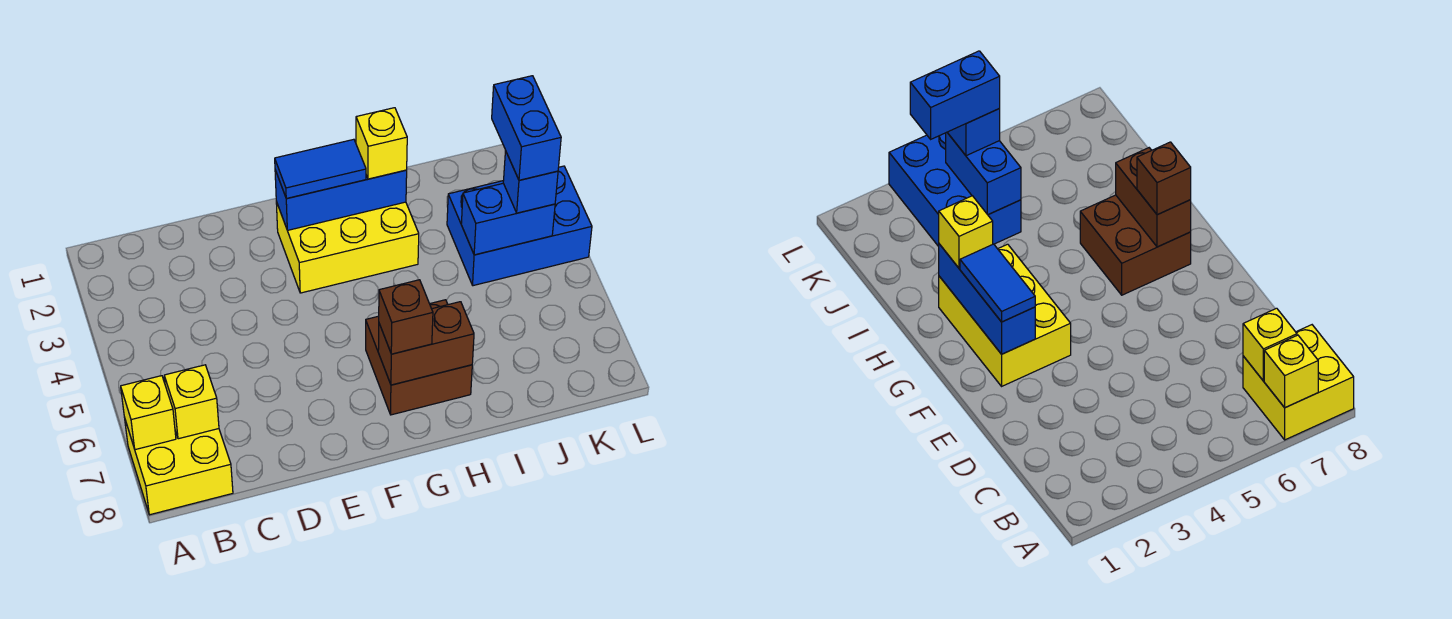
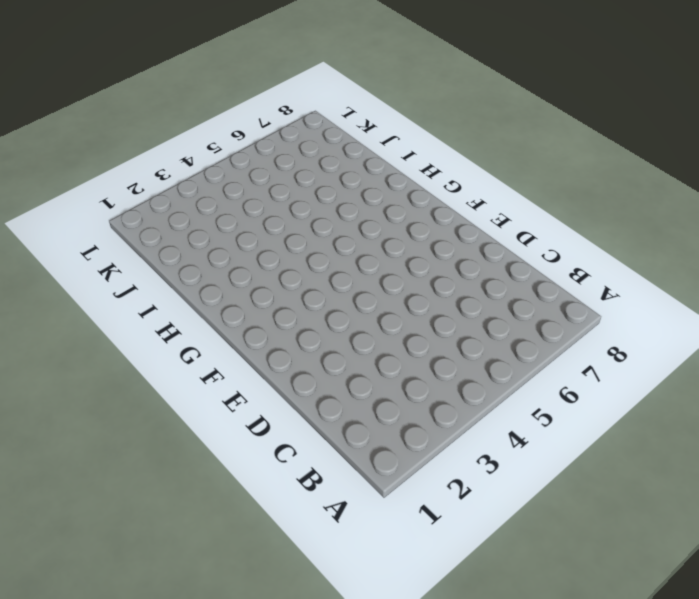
none -> yellow 2x2 brick [125,420,233,515]
none -> yellow 2x3 brick [276,202,419,293]
none -> brown 2x2 brick [366,300,472,415]

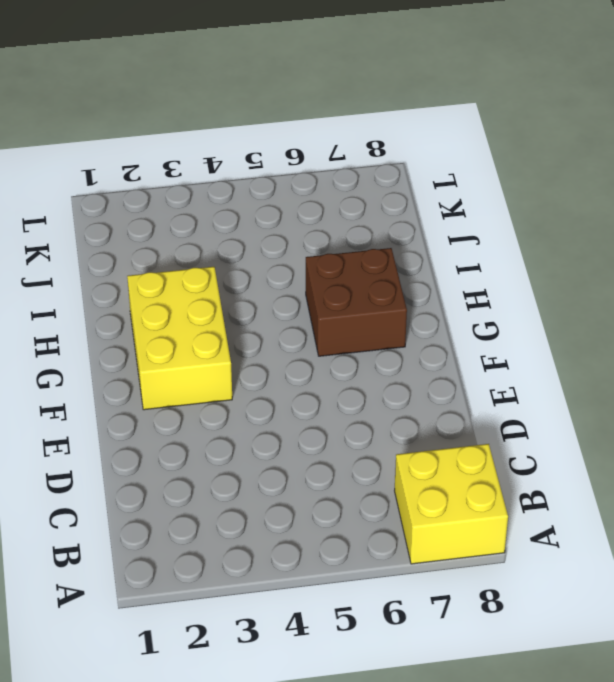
none -> blue 2x3 brick [447,166,592,286]
none -> yellow 1x1 brick [121,376,176,450]
none -> yellow 1x1 brick [164,365,219,439]

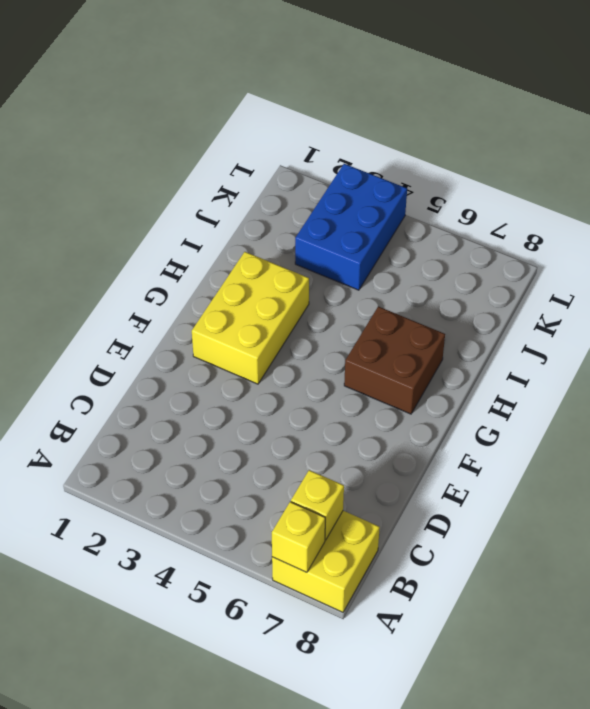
none -> blue 1x3 brick [275,170,407,231]
none -> brown 1x2 brick [378,302,474,385]
none -> blue 1x2 brick [461,183,555,255]

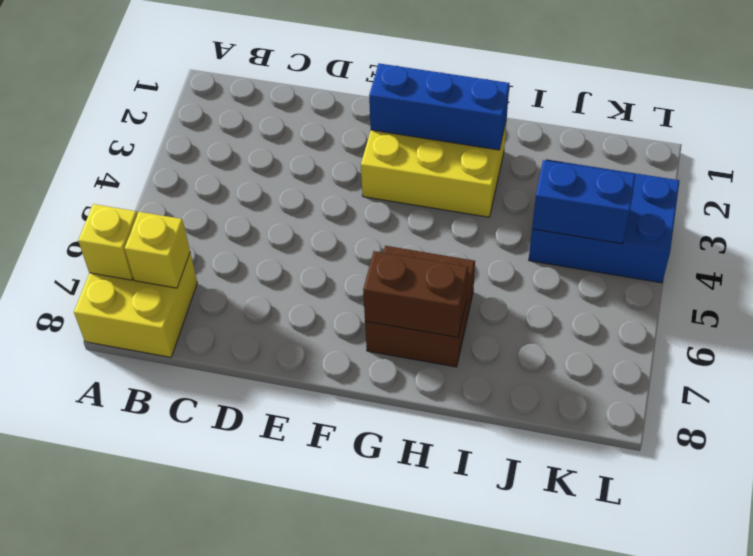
none -> blue 1x2 tile [275,139,366,199]
none -> brown 1x1 brick [379,280,433,354]
none -> yellow 1x1 brick [356,108,407,179]

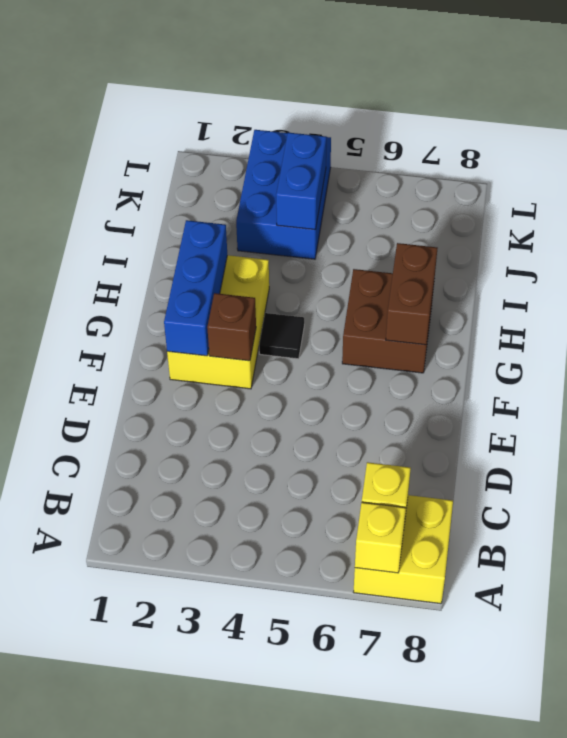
brown 1x1 brick [207,293,256,361] -> brown 1x1 brick moved to [379,280,433,354]
black 1x1 tile [259,313,304,359] -> none
none -> blue 1x2 tile [275,139,366,199]
none -> yellow 1x1 brick [356,108,407,179]
none -> blue 1x1 brick [503,151,558,213]

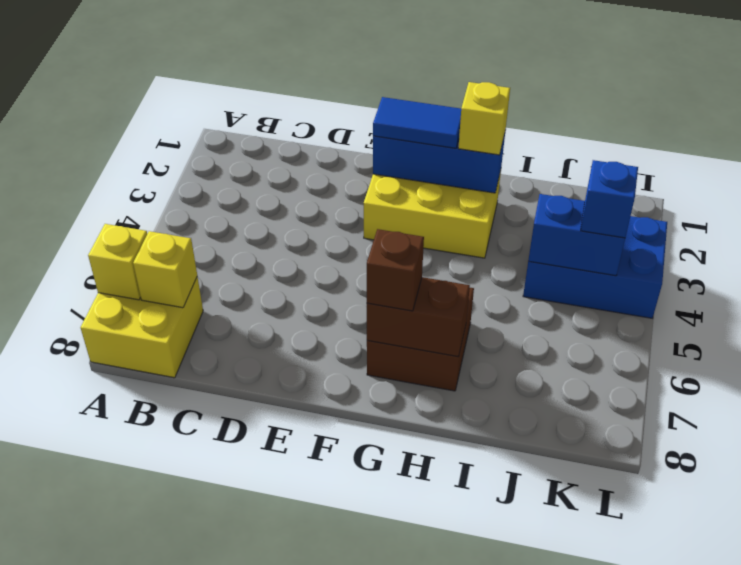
none -> blue 1x2 brick [492,76,561,180]

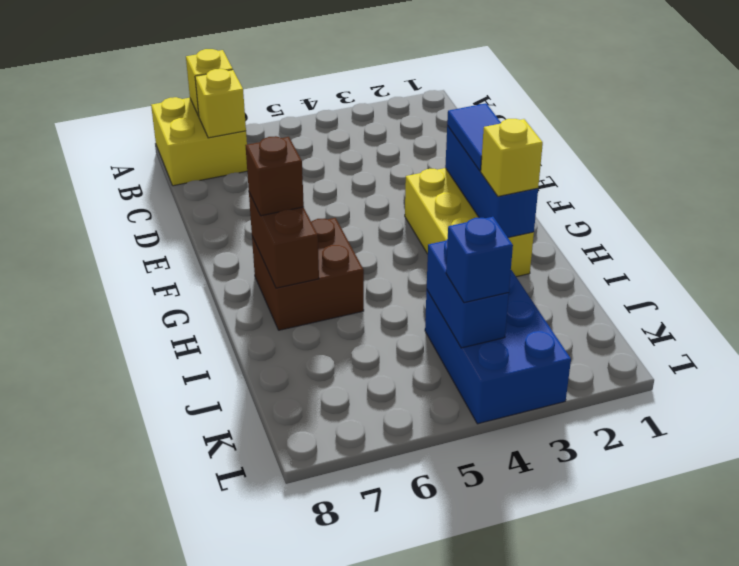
none -> blue 1x2 brick [492,76,561,180]

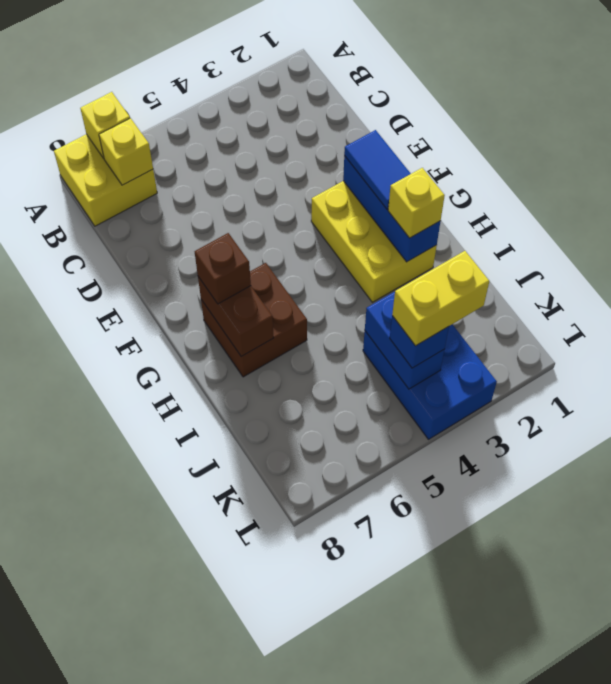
yellow 1x2 brick [392,251,489,346] -> blue 1x2 brick [492,76,561,180]

